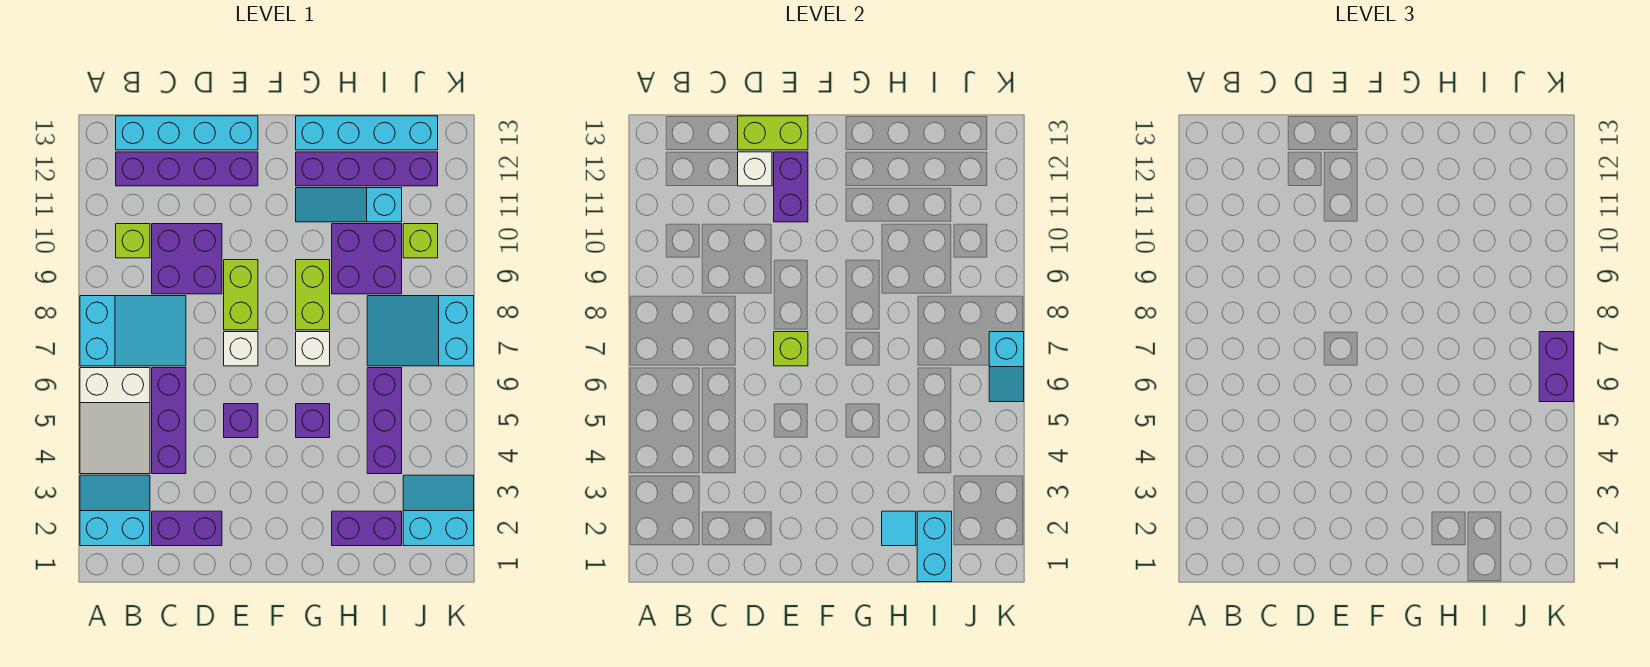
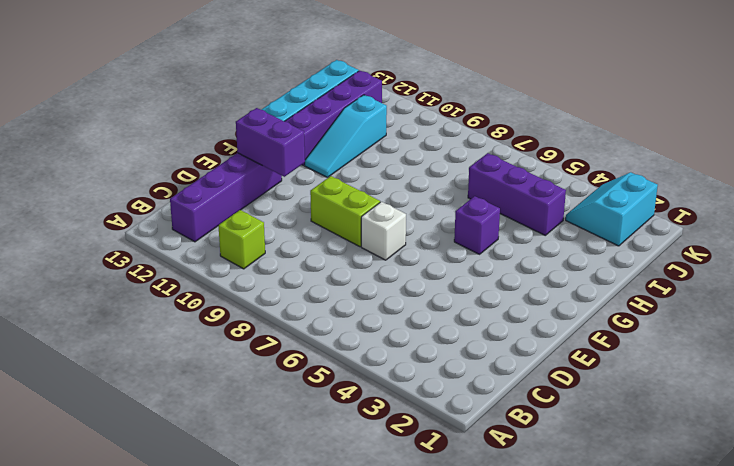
none -> cyan 2x2 slope [80,475,150,546]
none -> white 2x3 slope [80,368,150,474]
none -> cyan 2x3 slope [80,296,186,366]
none -> cyan 1x4 brick [116,116,258,150]

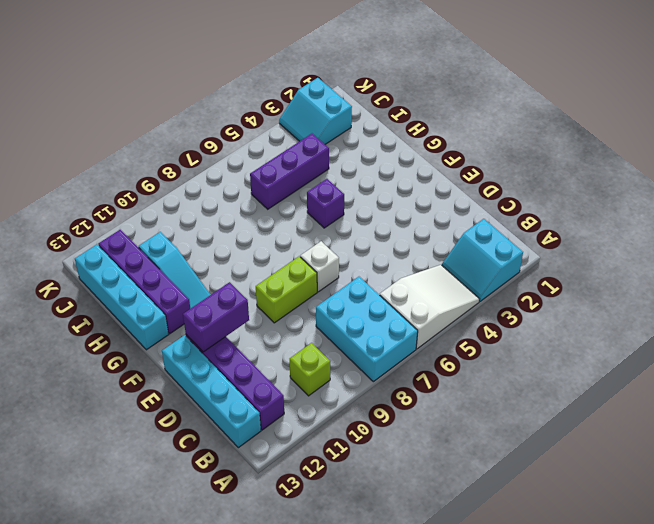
cyan 2x3 brick [316,277,418,382] -> cyan 2x3 slope [80,296,186,366]
none -> purple 1x2 brick [152,511,222,546]
none -> purple 1x3 brick [152,368,186,474]
none -> purple 2x2 brick [152,224,222,294]
none -> purple 1x1 brick [224,404,258,438]

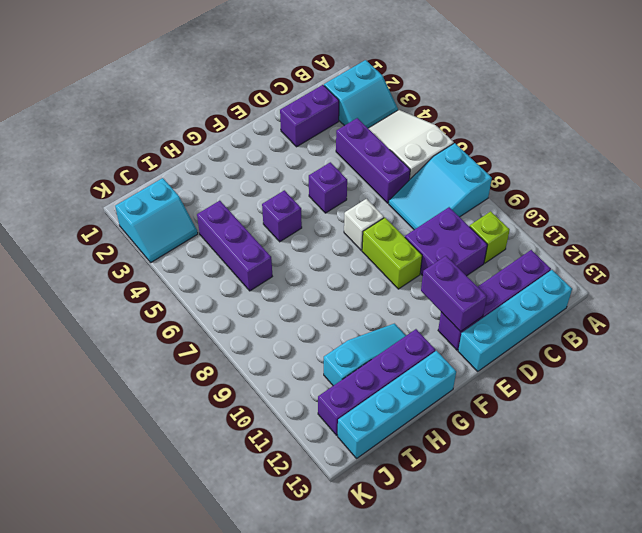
none -> white 1x1 brick [296,332,330,366]
none -> lime 1x2 brick [296,260,330,330]
none -> purple 1x2 brick [332,511,402,546]
none -> purple 2x2 brick [332,224,402,294]

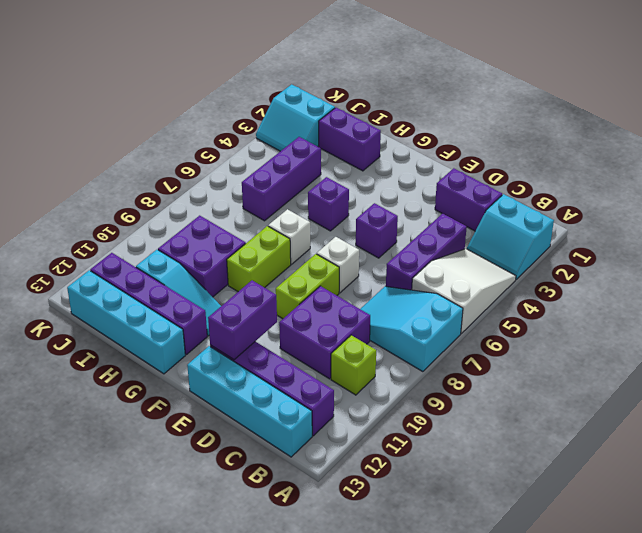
none -> cyan 2x3 slope [367,296,474,366]
none -> lime 1x1 brick [403,224,438,258]
none -> white 1x1 brick [738,152,772,186]
none -> lime 1x2 brick [738,116,808,150]

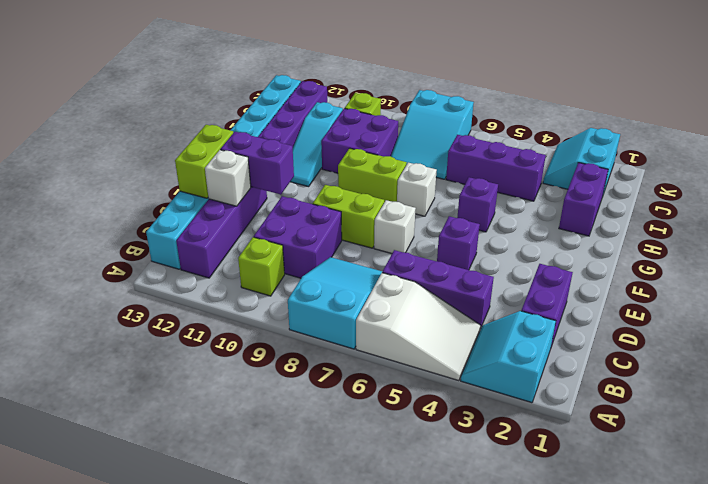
none -> lime 1x1 brick [774,332,808,366]
none -> cyan 1x1 tile [882,511,916,546]
none -> cyan 1x2 brick [917,511,952,582]
none -> cyan 1x2 slope [989,332,1024,402]

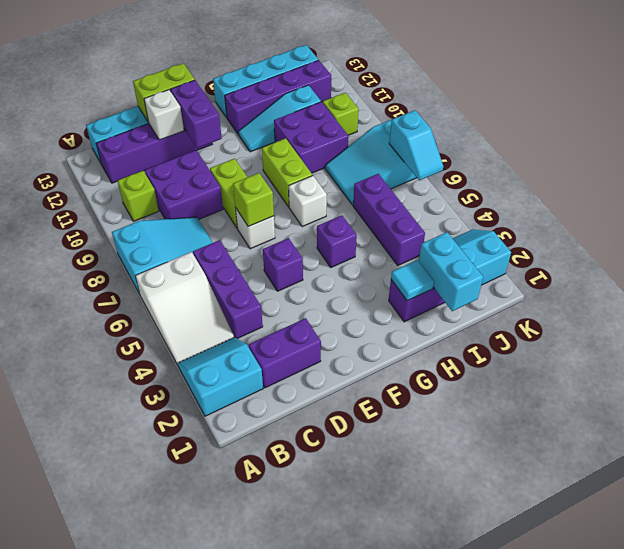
none -> purple 1x2 brick [1539,332,1574,402]

